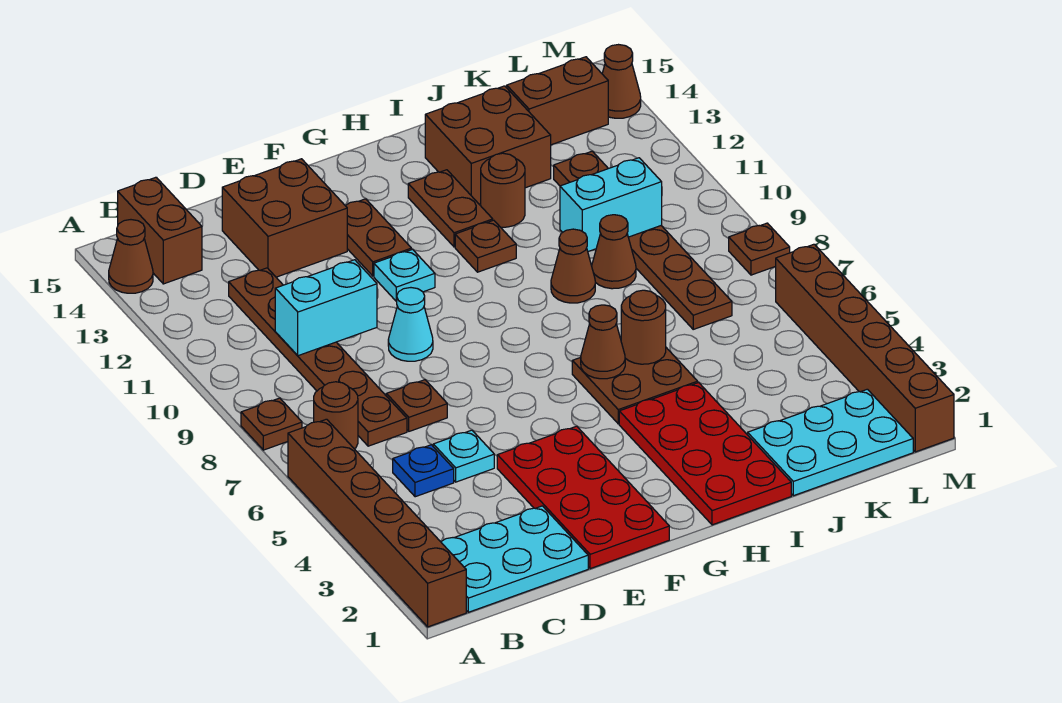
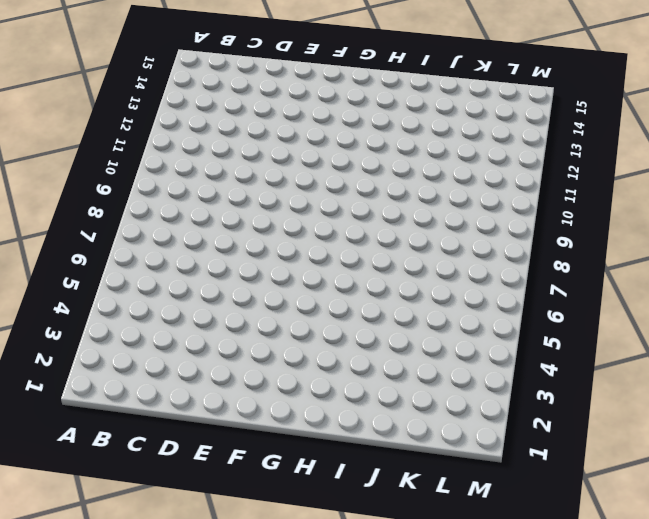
none -> brown 1x6 brick [288,419,466,627]
none -> brown 1x1 plate [241,398,302,450]
none -> brown 1x1 cone [109,220,153,293]
none -> cyan 2x3 plate [441,506,588,612]

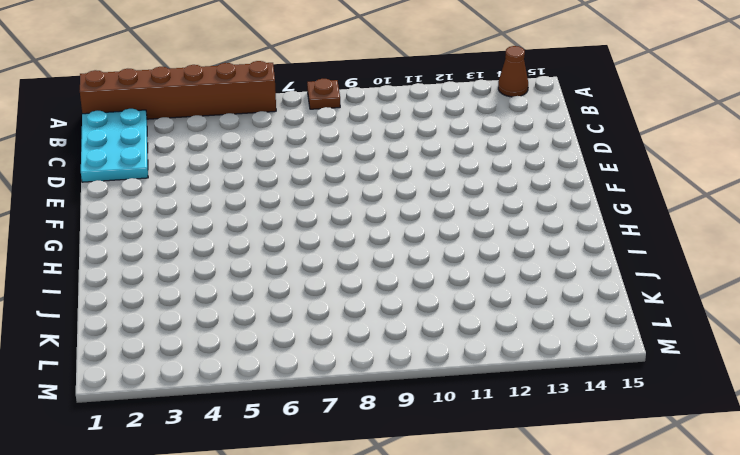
none -> brown 1x1 round brick [314,382,358,449]
none -> brown 1x2 brick [118,177,202,284]
none -> blue 1x1 plate [393,445,454,497]
none -> brown 1x6 plate [229,268,407,446]

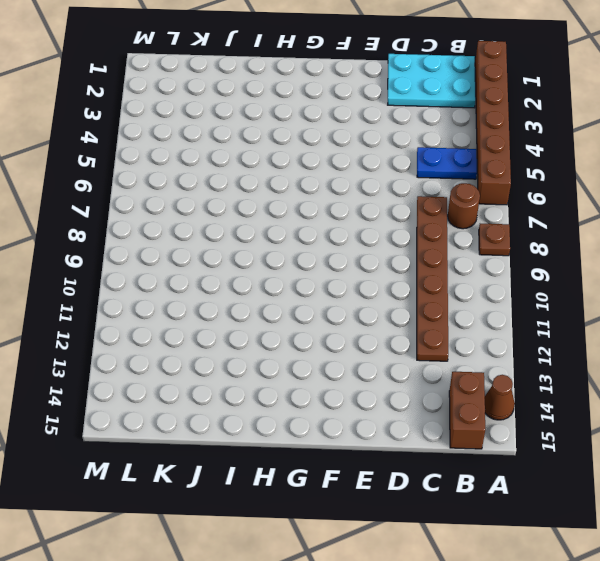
blue 1x2 plate [417,147,477,179] -> blue 1x1 plate [393,445,454,497]
none -> cyan 1x1 plate [433,430,494,482]
none -> brown 1x1 plate [386,380,447,431]
none -> brown 2x2 brick [222,159,347,277]
none -> red 2x4 plate [497,426,669,569]

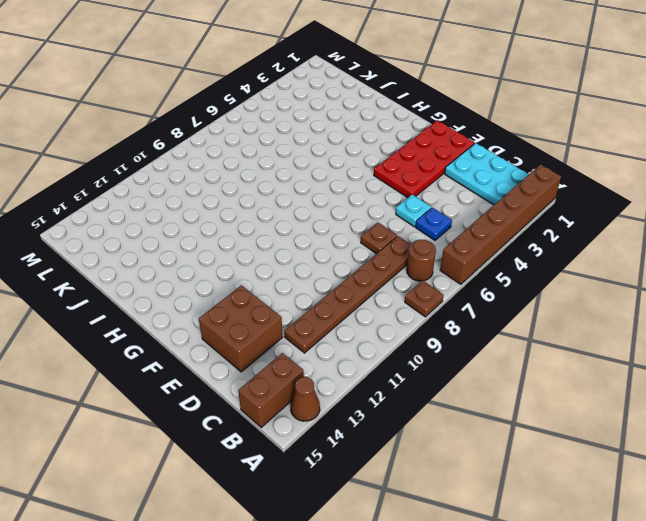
none -> cyan 1x1 cone [388,288,433,361]
none -> cyan 1x1 plate [374,249,435,301]
none -> brown 1x2 plate [346,199,411,276]
none -> red 2x4 plate [619,382,791,525]

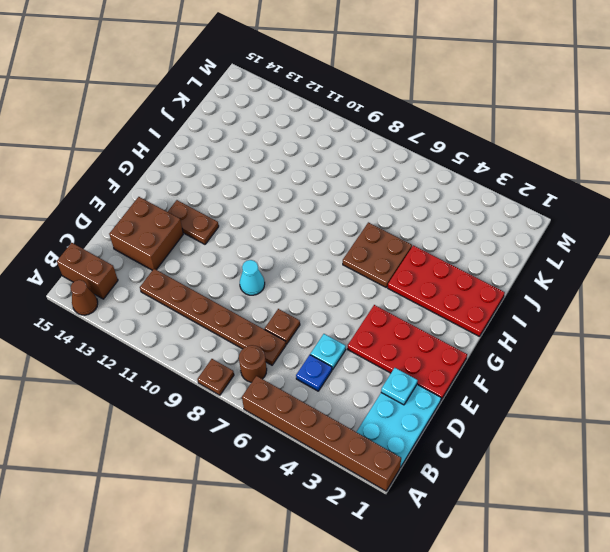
cyan 1x1 plate [381,368,418,405] -> cyan 1x1 plate moved to [374,249,435,301]
none -> brown 1x1 plate [455,220,516,272]
none -> brown 1x2 plate [408,170,493,247]
none -> brown 1x1 cone [551,229,595,303]
none -> brown 1x1 round brick [481,153,525,227]

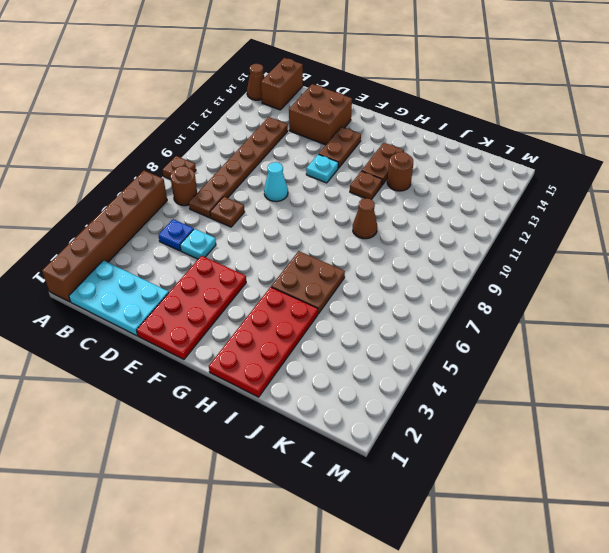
none -> brown 2x2 brick [425,86,551,204]
none -> cyan 2x3 plate [748,389,913,496]
none -> brown 1x1 cone [592,215,636,289]
none -> brown 1x6 plate [554,151,732,329]

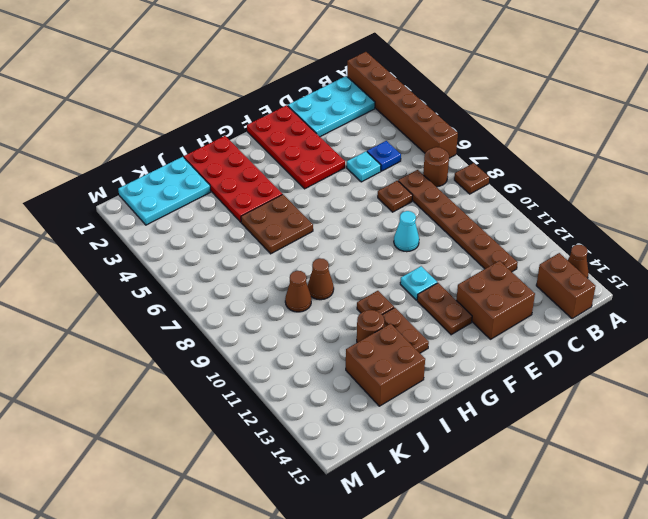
none -> brown 1x6 plate [554,151,732,329]
none -> brown 1x2 brick [507,57,608,145]
none -> brown 1x6 brick [775,244,954,452]
none -> brown 1x1 plate [729,223,790,275]

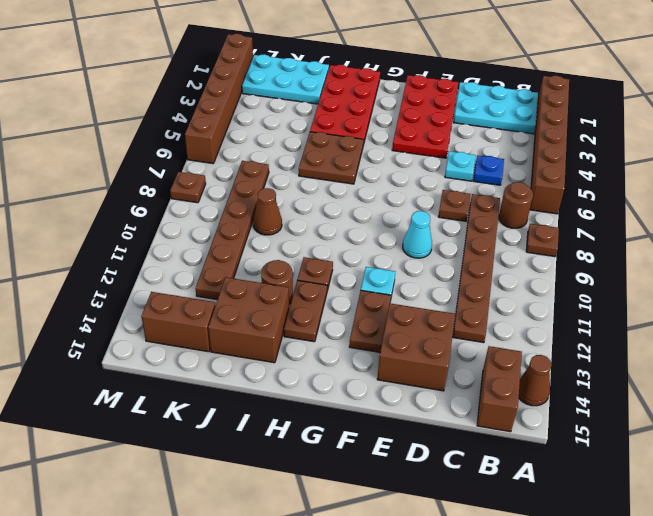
none -> brown 1x1 cone [551,229,595,303]
none -> brown 1x1 cone [602,45,641,118]
none -> cyan 1x2 brick [275,260,377,356]
none -> brown 1x1 cone [581,305,625,379]

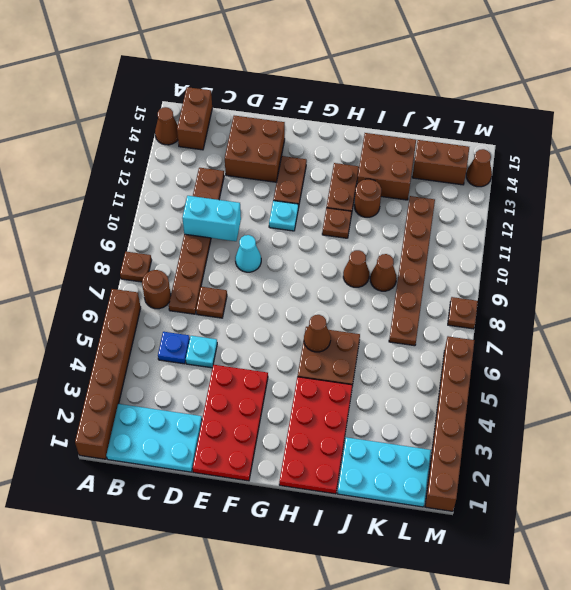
none -> brown 1x1 round brick [621,290,666,364]
none -> cyan 1x2 brick [560,158,662,252]

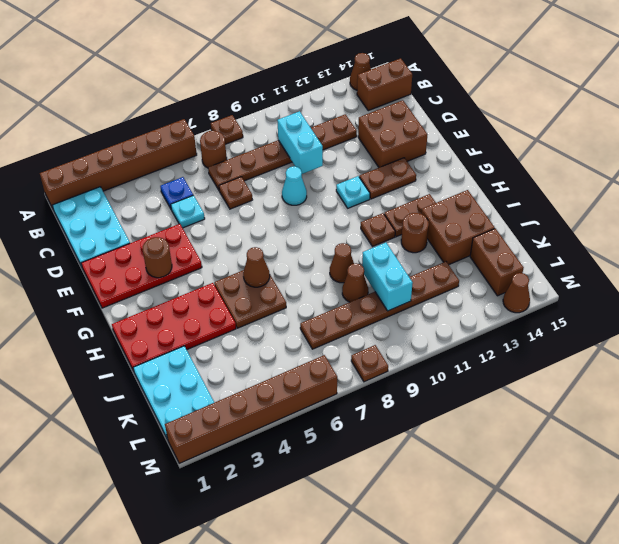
brown 1x1 round brick [143,237,172,278] -> brown 1x1 round brick moved to [621,290,666,364]

